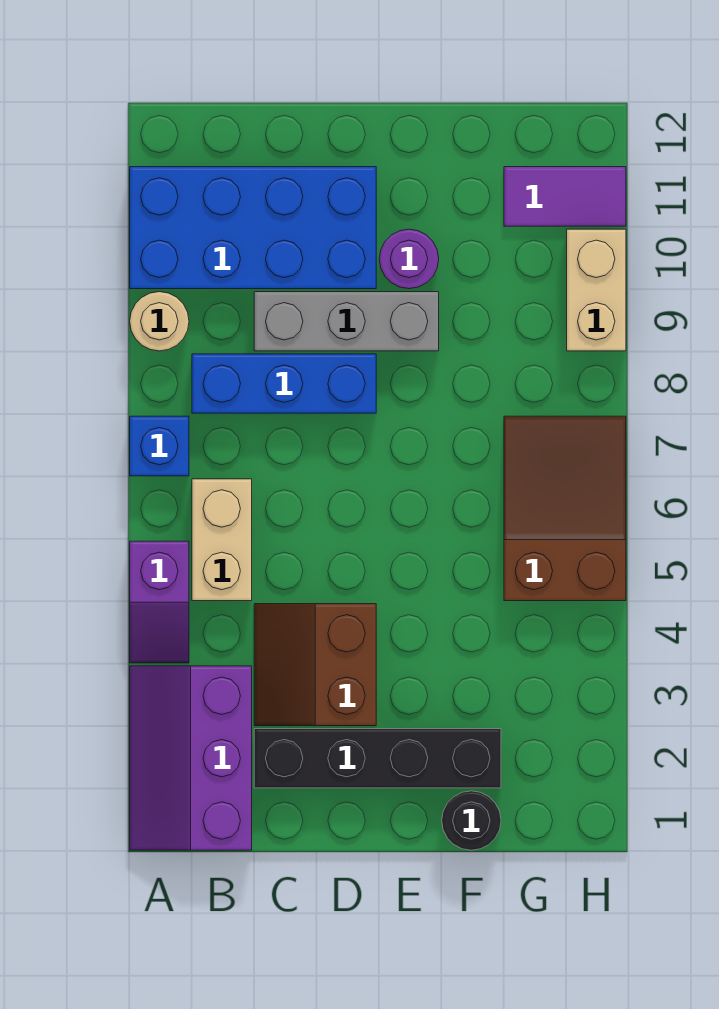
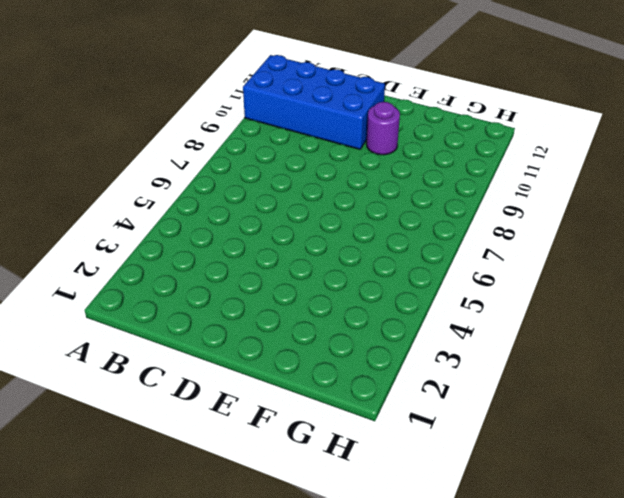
none -> purple 2x3 slope [130,666,252,850]
none -> purple 1x2 slope [130,541,189,663]
none -> blue 1x1 brick [130,416,189,476]

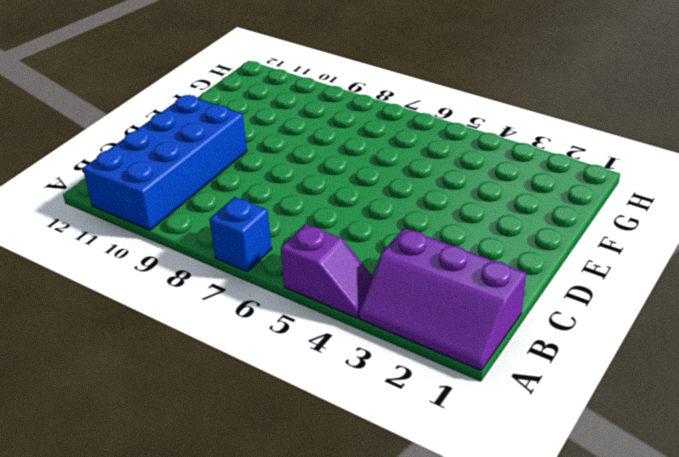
none -> tan 1x1 round brick [130,292,189,351]
none -> tan 1x2 brick [192,479,252,601]
none -> blue 1x3 brick [192,354,376,413]

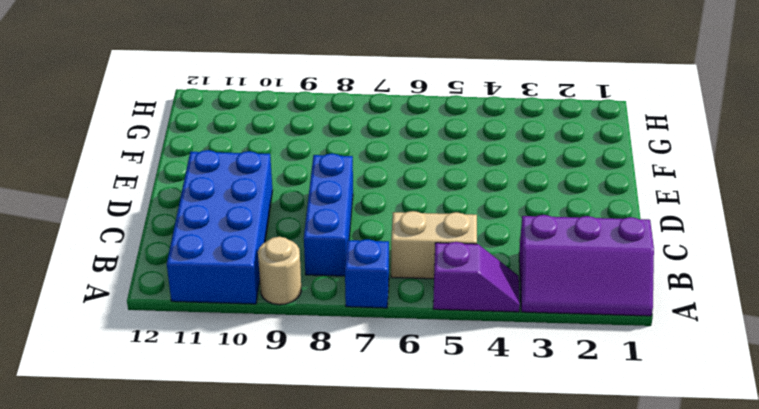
none -> black 1x4 brick [254,729,501,788]
none -> brown 2x2 slope [254,604,376,726]
none -> grey 1x3 brick [254,292,439,351]

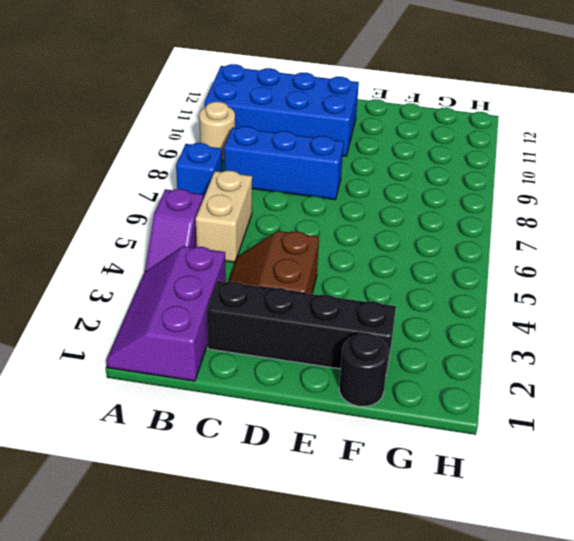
none -> grey 1x3 brick [254,292,439,351]
none -> purple 1x1 round brick [379,229,439,289]
none -> brown 2x3 slope [504,416,626,601]

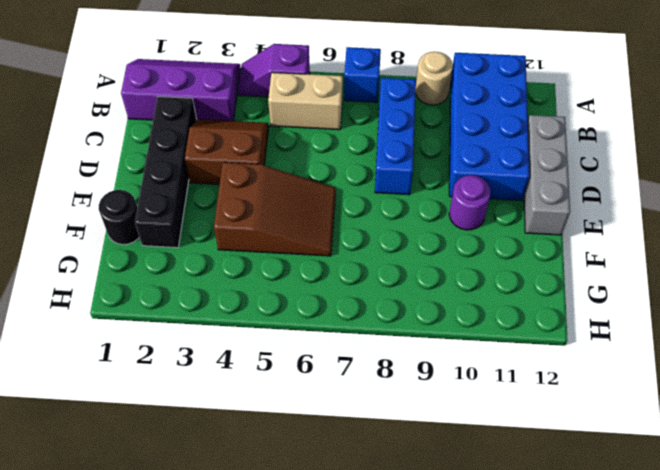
grey 1x3 brick [524,115,570,235] -> grey 1x3 brick moved to [254,292,439,351]
brown 2x3 slope [214,162,336,256] -> brown 2x3 slope moved to [504,416,626,601]
none -> purple 1x2 tile [504,167,626,226]
none -> tan 1x2 brick [567,229,626,351]

